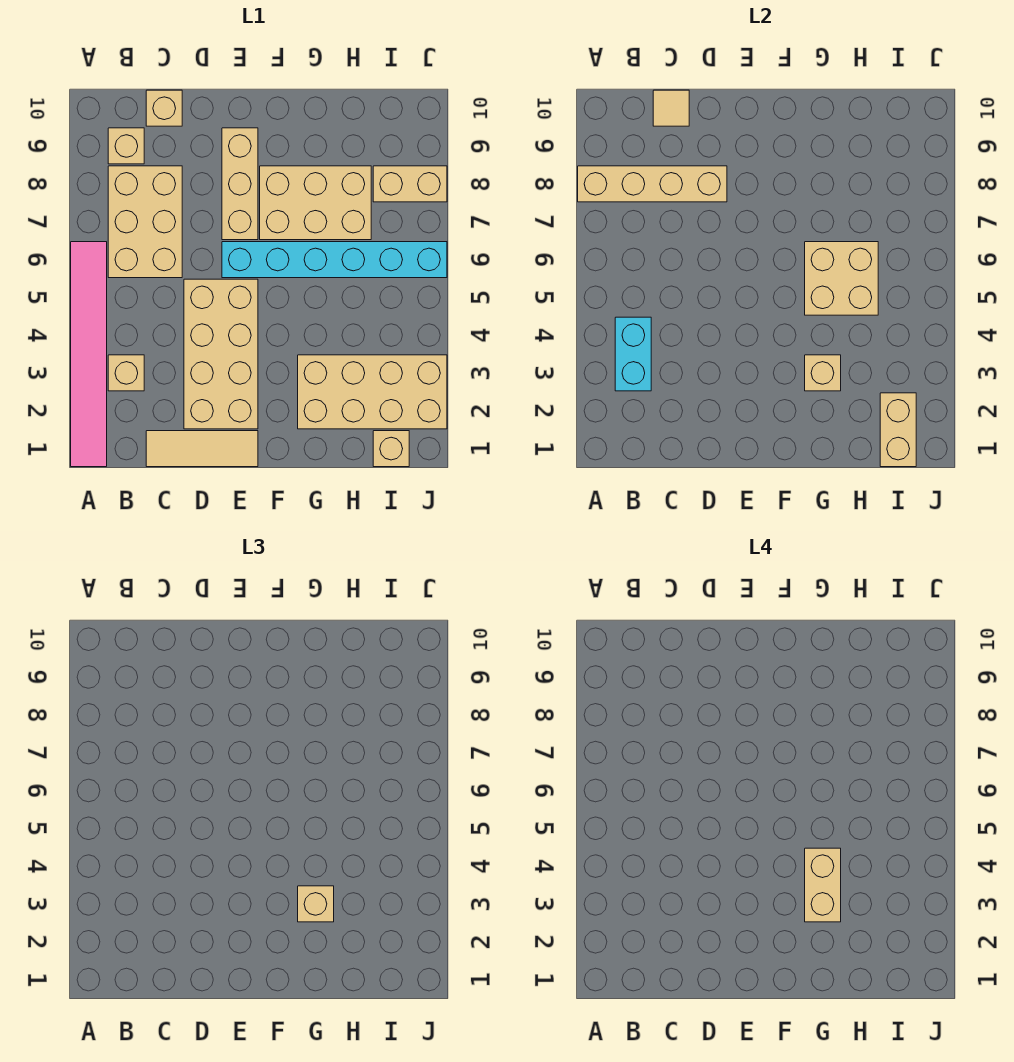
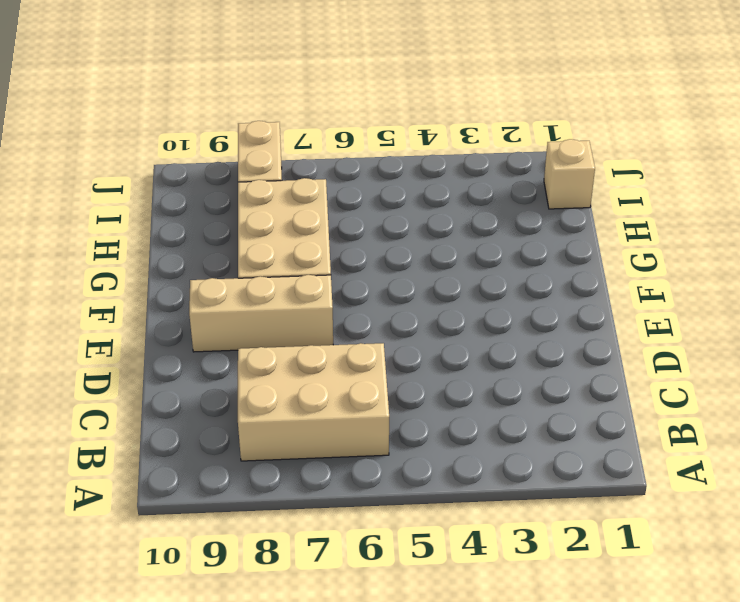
none -> pink 1x6 tile [71,242,107,467]
none -> tan 1x1 brick [108,355,144,391]
none -> tan 1x1 brick [108,128,144,164]

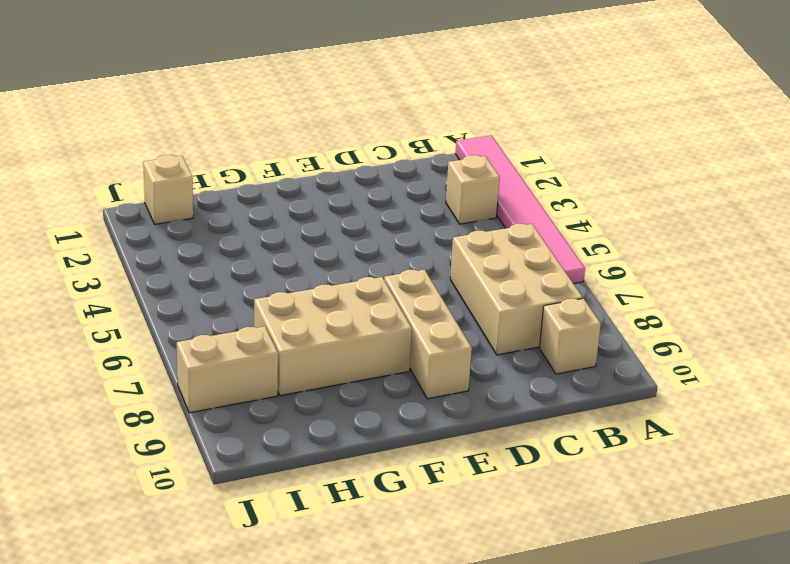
none -> tan 1x3 tile [146,431,258,467]
none -> tan 1x1 brick [146,90,182,126]
none -> tan 2x4 brick [184,279,258,429]

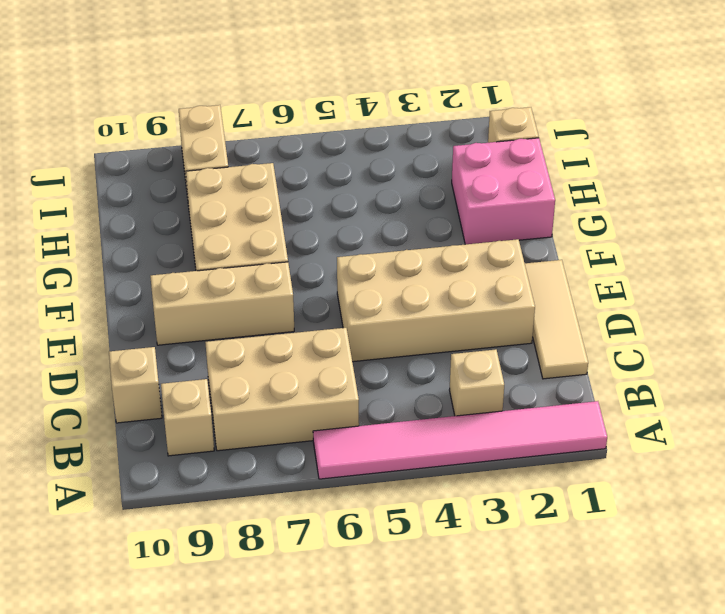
pink 2x2 brick [452,138,555,244] -> tan 2x4 brick [298,355,447,429]
none -> cyan 1x6 brick [222,242,447,278]
none -> tan 1x4 brick [578,166,727,202]
none -> cyan 1x2 brick [615,317,651,391]

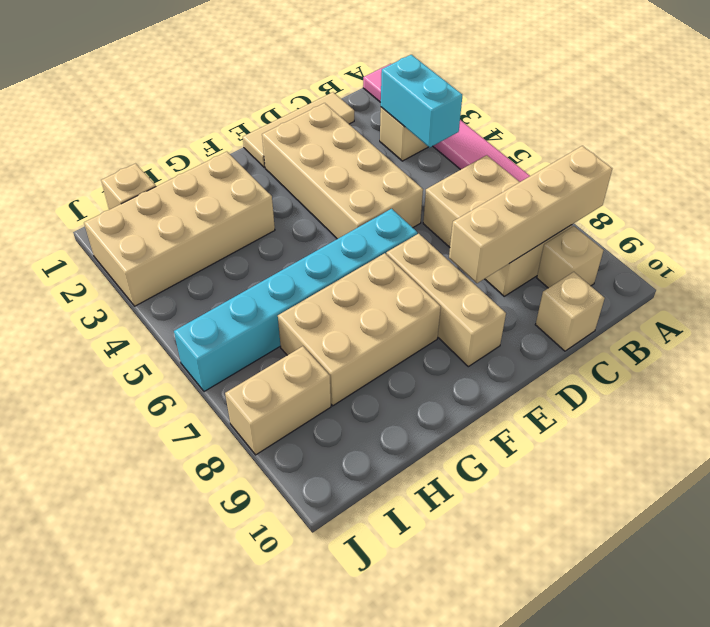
none -> tan 1x1 tile [653,90,689,126]
none -> tan 1x1 brick [805,355,841,391]
none -> tan 2x2 brick [805,242,878,315]

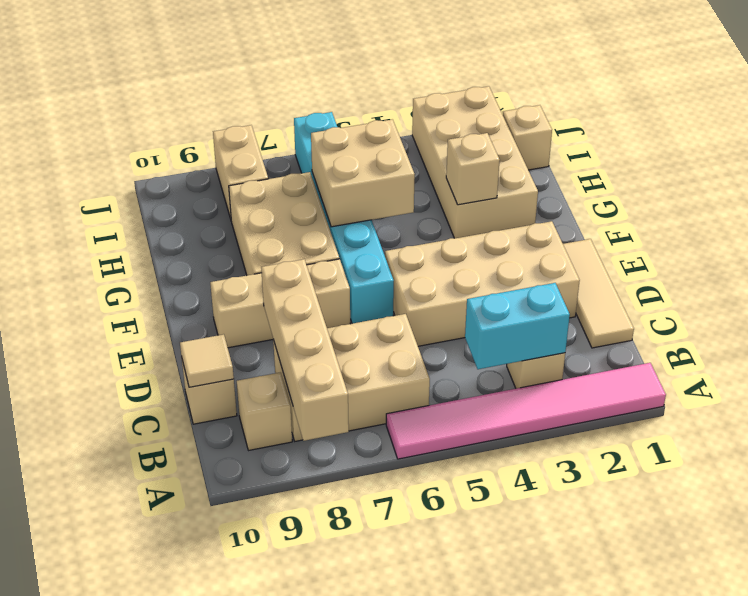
none -> tan 1x2 brick [880,393,916,467]
none -> tan 1x1 brick [298,886,334,922]
none -> tan 1x2 brick [805,848,841,922]

